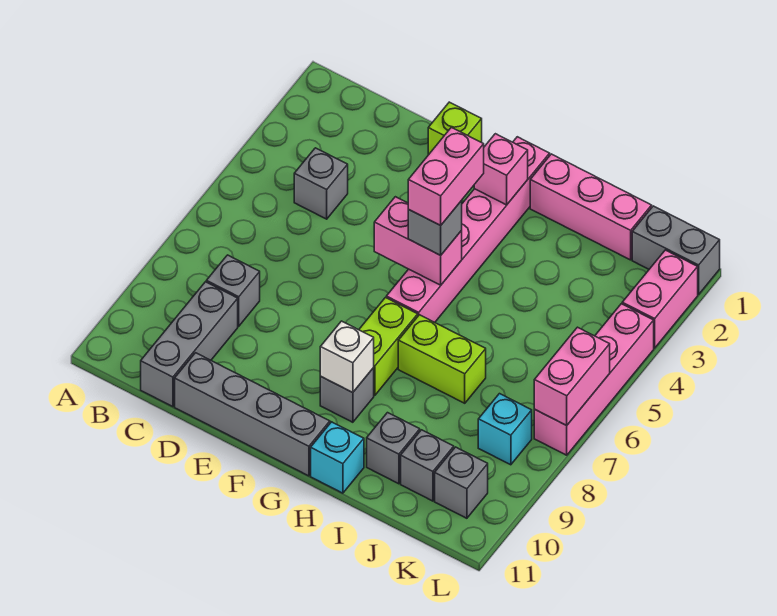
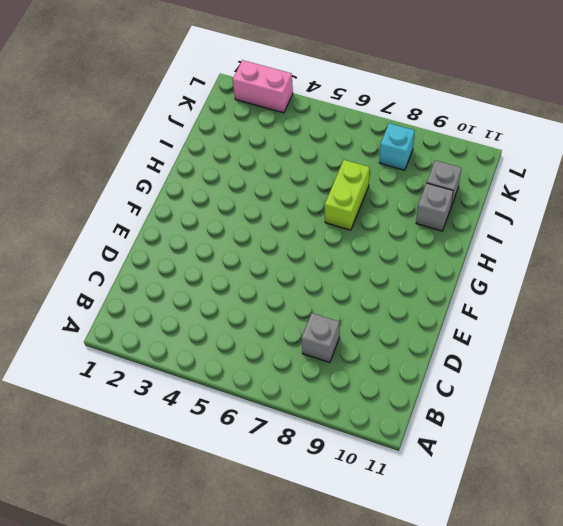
none -> grey 1x1 brick [294,148,348,219]
none -> grey 1x3 brick [141,282,238,407]
none -> grey 1x4 brick [175,353,330,476]

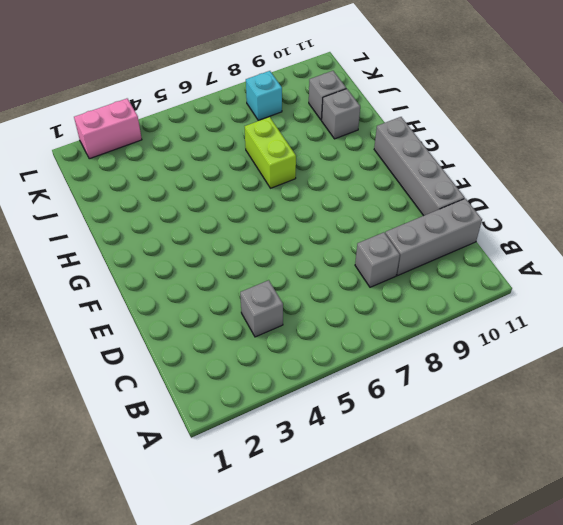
none -> lime 1x1 brick [428,102,482,155]
none -> pink 1x6 brick [386,137,550,322]
none -> lime 1x2 brick [359,298,418,396]

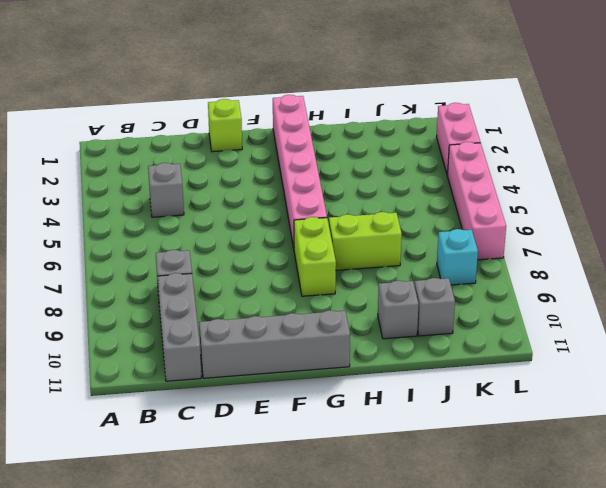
none -> grey 1x1 brick [320,368,374,422]
none -> pink 1x3 brick [530,154,652,260]
none -> cyan 1x1 brick [311,422,364,493]

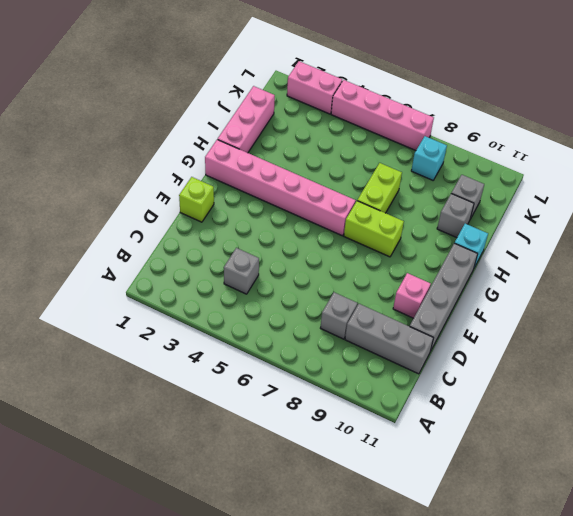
pink 1x1 brick [393,273,431,318] -> pink 1x1 brick moved to [474,134,528,205]
none -> grey 1x1 brick [320,368,374,422]
none -> grey 1x2 brick [632,206,720,295]
none -> grey 1x1 brick [435,447,488,518]

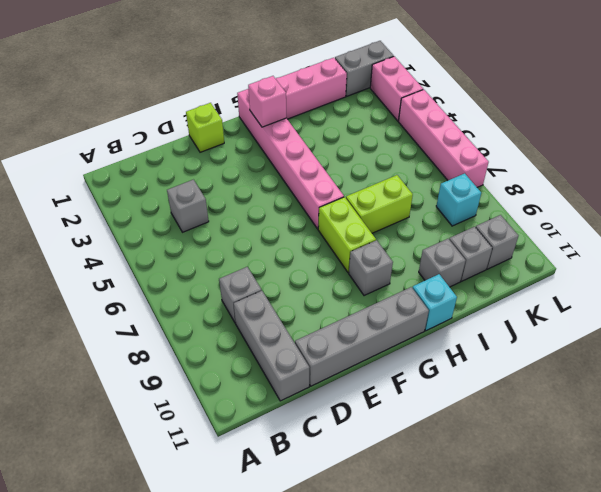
none -> pink 1x2 brick [374,197,462,285]
none -> white 1x1 brick [320,321,374,393]
none -> pink 1x2 brick [534,327,610,425]

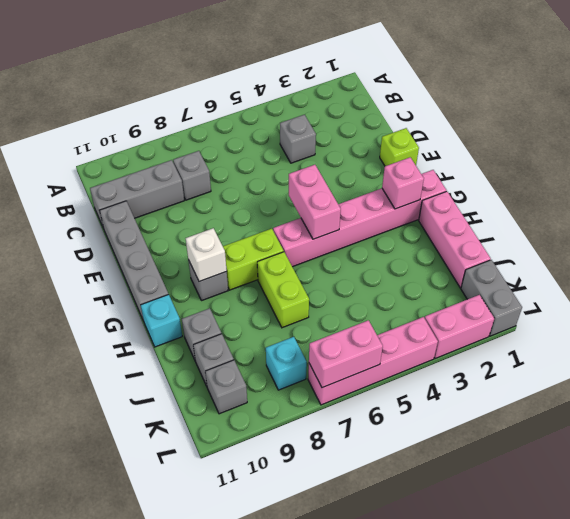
none -> grey 1x1 brick [408,201,462,255]
none -> pink 1x2 brick [408,127,484,225]

